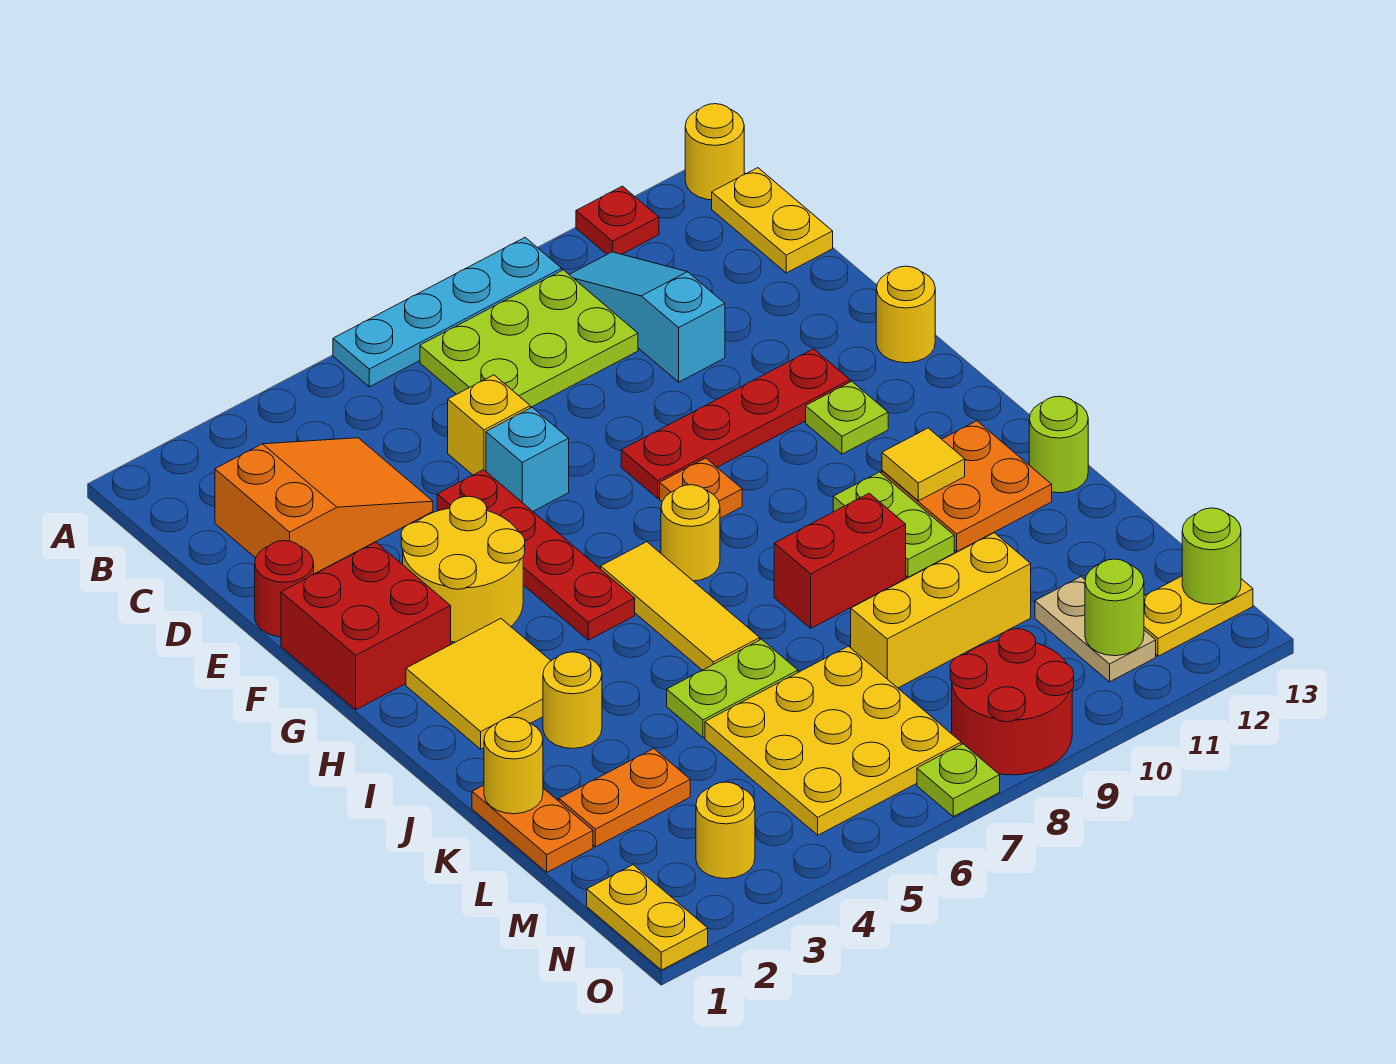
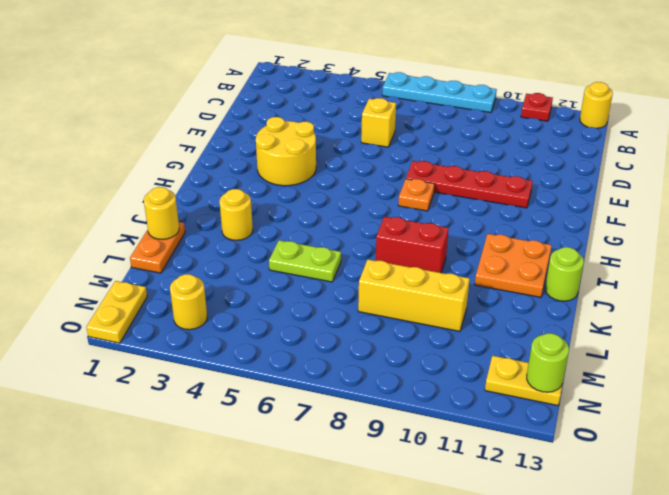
none -> lime 2x3 plate [420,270,638,408]
none -> cyan 1x3 slope [569,252,725,382]
none -> yellow 1x2 plate [712,168,833,273]
none -> orange 2x3 slope [215,438,433,574]

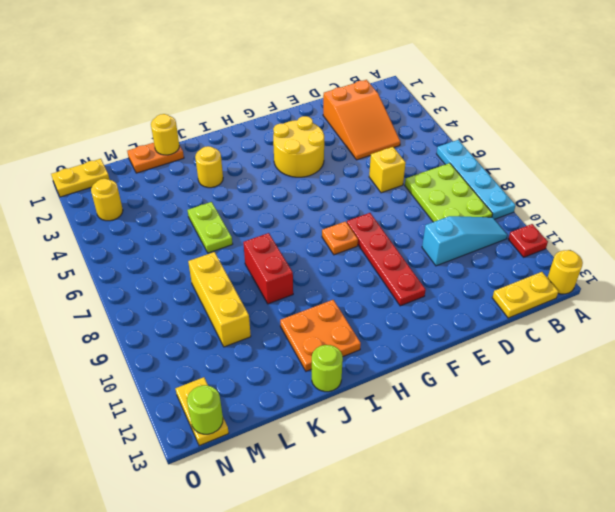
none -> red 1x1 round brick [255,541,314,637]
none -> red 1x4 plate [437,470,635,640]
none -> cyan 1x1 brick [486,407,569,511]
none -> red 2x2 brick [281,542,451,710]

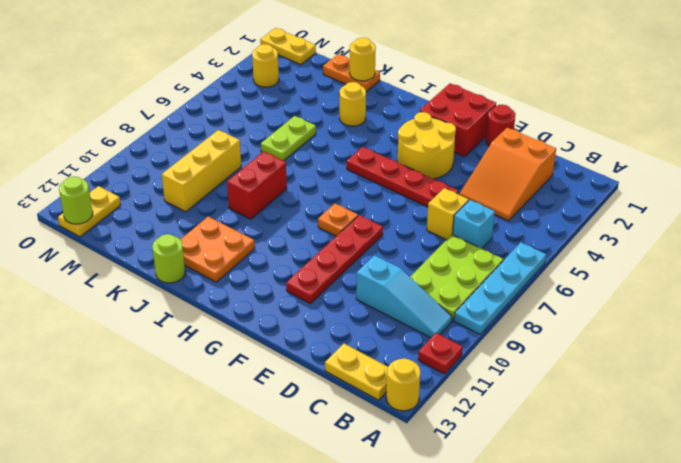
cyan 1x1 brick [453,200,495,248] -> cyan 1x1 brick moved to [486,407,569,511]
none -> yellow 1x1 round brick [876,266,935,363]
none -> lime 1x1 plate [806,381,888,454]
none -> yellow 2x2 tile [406,619,551,749]
none -> yellow 1x3 tile [601,542,760,670]

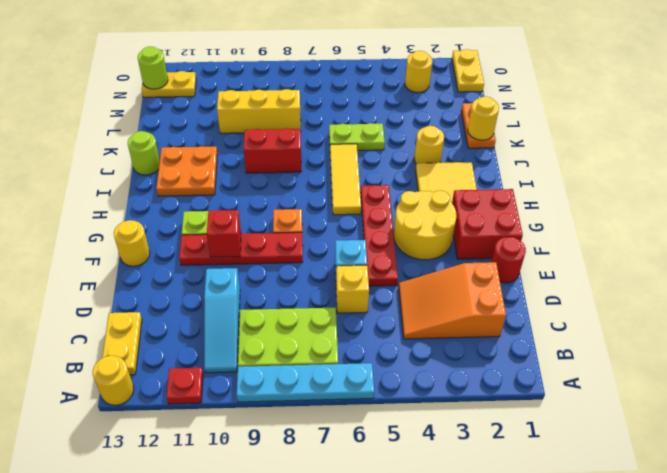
red 1x1 brick [207,210,241,257] -> none
none -> yellow 1x1 round brick [661,485,720,581]
none -> lime 1x2 plate [833,472,954,577]
none -> orange 1x2 plate [559,749,690,847]
none -> yellow 3x3 plate [705,646,961,835]

